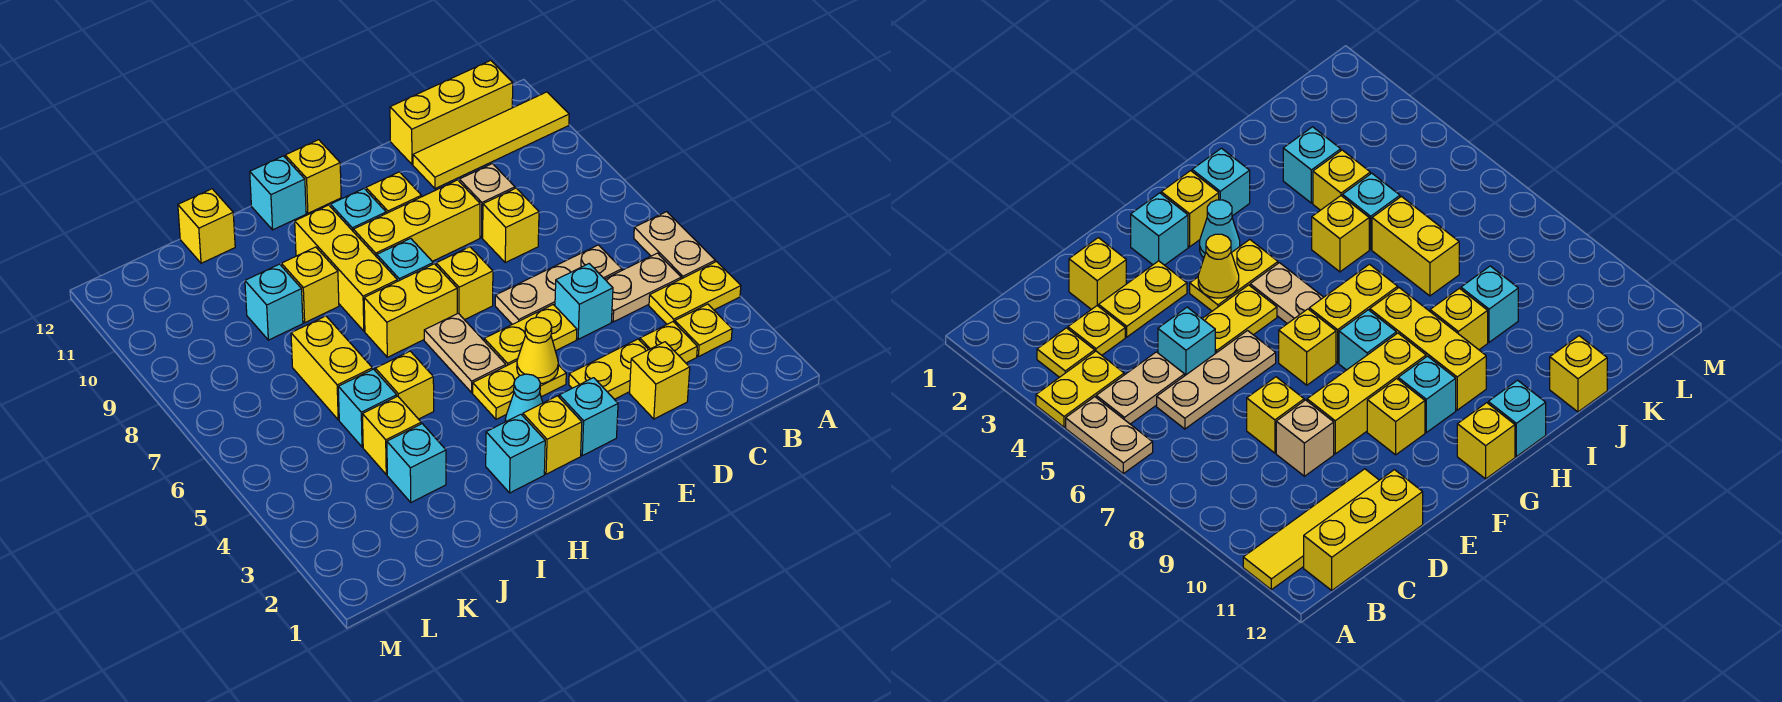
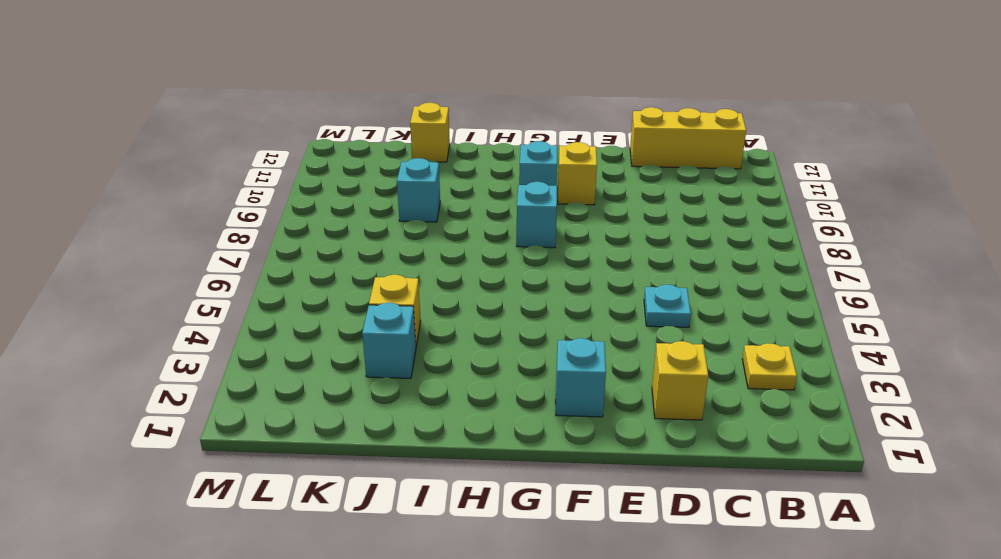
cyan 1x1 plate [644,285,691,327] -> cyan 1x1 brick [555,264,613,339]
none -> yellow 1x2 plate [649,262,741,324]
none -> tan 1x2 plate [634,212,715,279]
none -> yellow 1x4 tile [413,92,569,189]
none -> tan 1x2 plate [605,253,681,322]

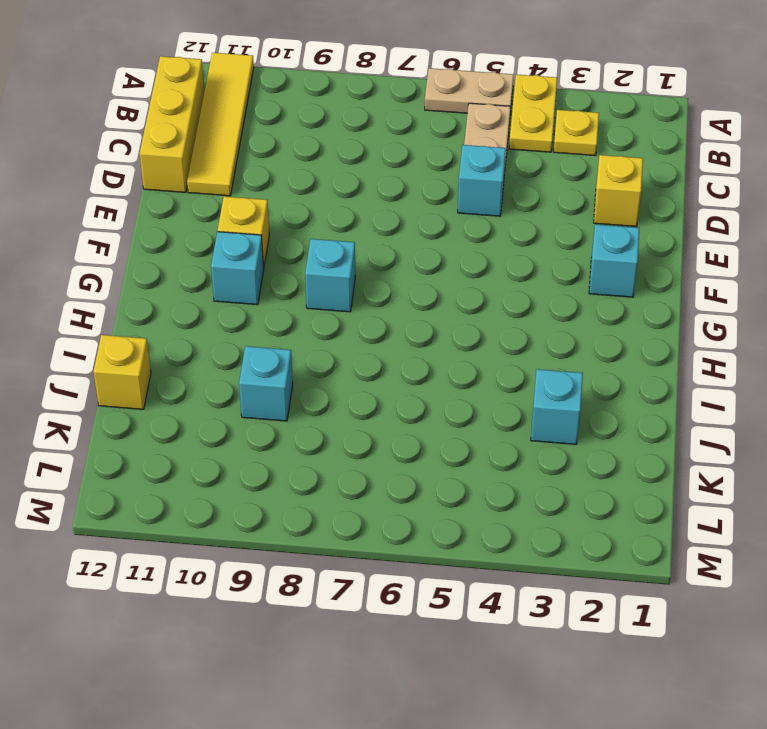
none -> yellow 1x1 plate [640,322,697,363]
none -> tan 1x3 plate [495,245,622,324]
none -> yellow 1x2 plate [569,339,648,399]
none -> yellow 1x1 brick [483,188,539,263]

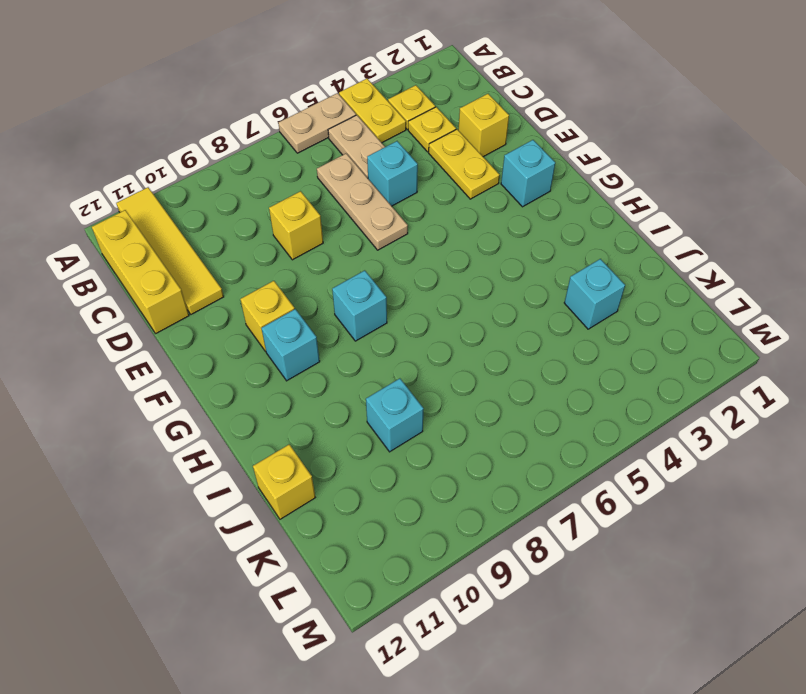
none -> tan 1x1 brick [459,164,515,238]
none -> yellow 1x2 plate [484,305,577,366]
none -> yellow 1x3 brick [353,180,480,261]
none -> yellow 1x2 plate [473,361,566,419]

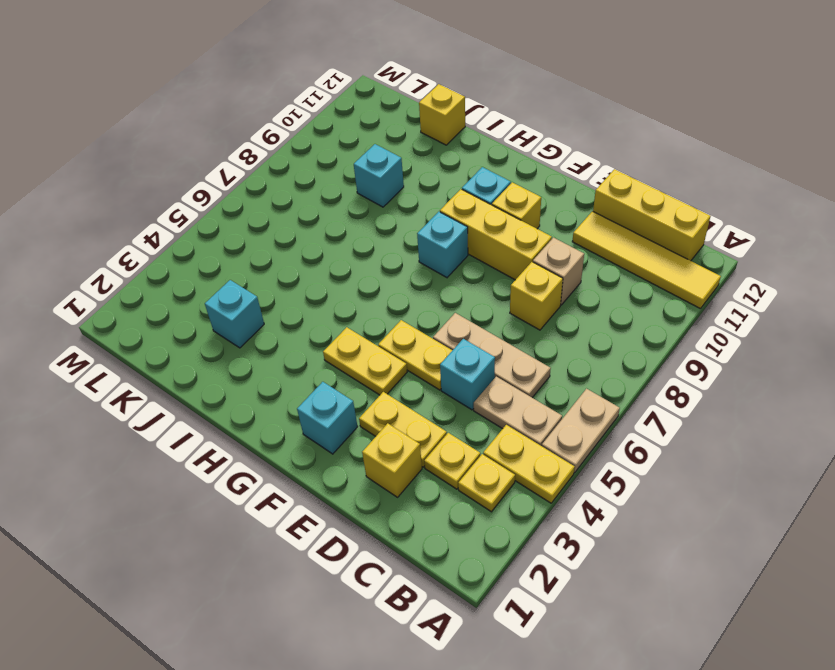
none -> yellow 1x1 brick [436,247,493,320]
none -> yellow 1x1 brick [523,396,582,474]
none -> cyan 1x1 cone [505,374,543,422]
none -> tan 1x2 plate [424,313,506,393]

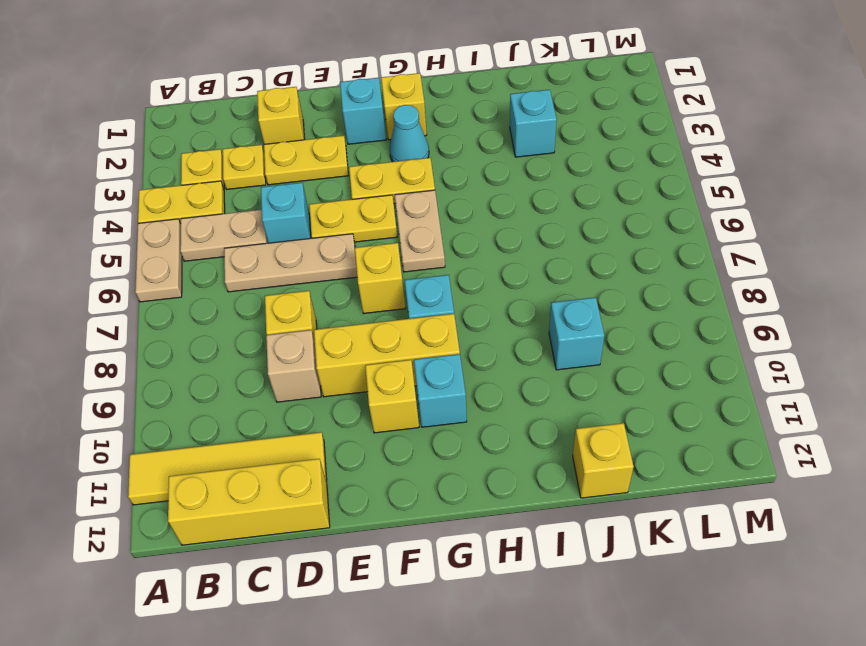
none -> yellow 1x2 brick [364,264,457,357]
none -> yellow 1x1 brick [285,140,341,213]
none -> cyan 1x1 brick [486,414,545,493]
none -> yellow 1x3 brick [295,205,397,331]

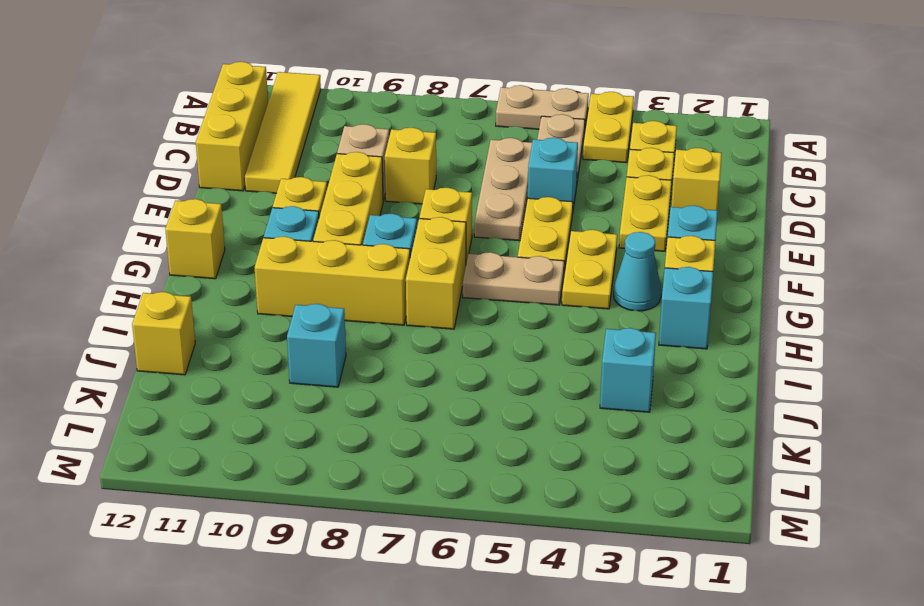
none -> cyan 1x1 brick [250,156,306,230]
none -> yellow 1x1 brick [375,351,434,419]
none -> yellow 1x1 brick [281,247,339,323]
none -> yellow 1x1 brick [362,396,421,475]

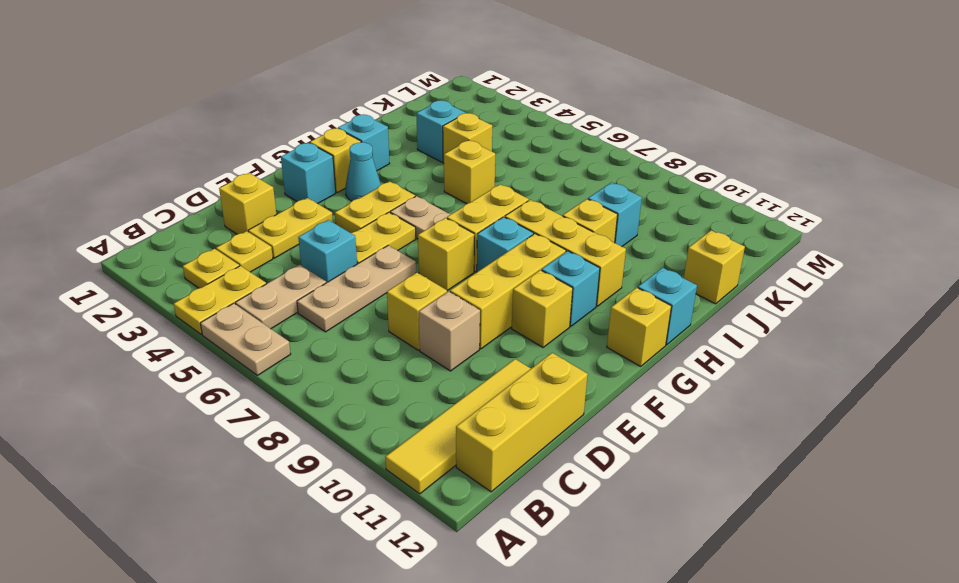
none -> cyan 1x1 brick [338,369,397,447]
none -> yellow 1x2 brick [291,316,372,420]
none -> yellow 1x1 cone [517,317,558,384]

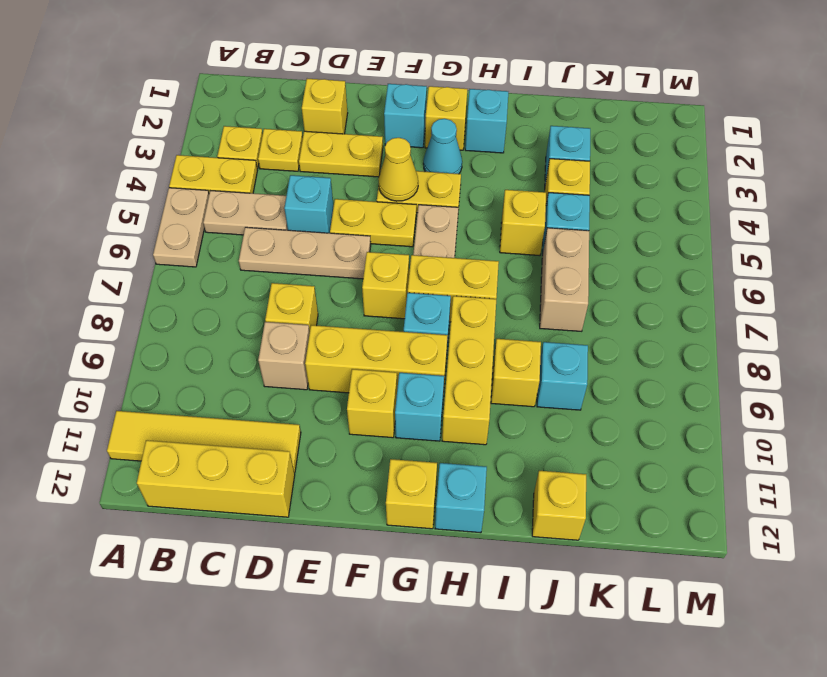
tan 1x2 brick [540,228,589,331] -> yellow 1x2 brick [291,316,372,420]

